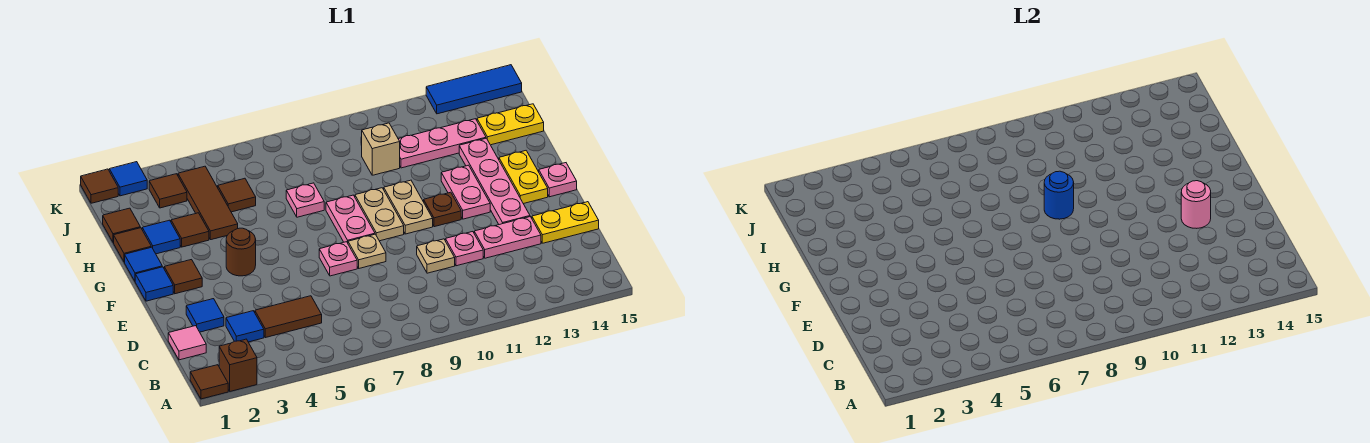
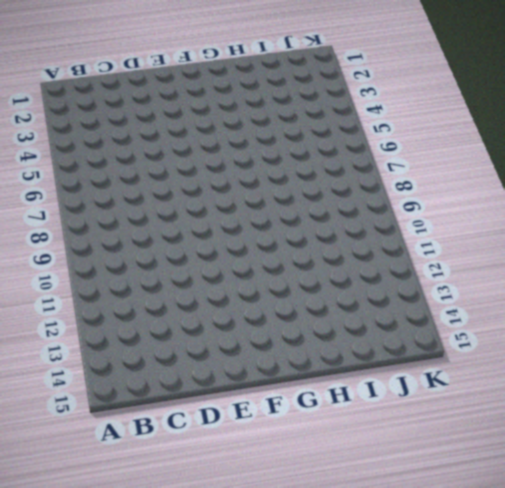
none -> brown 1x1 tile [190,365,228,399]
none -> brown 1x1 brick [219,339,257,391]
none -> pink 1x1 tile [168,326,206,360]
none -> blue 1x1 tile [226,311,264,342]

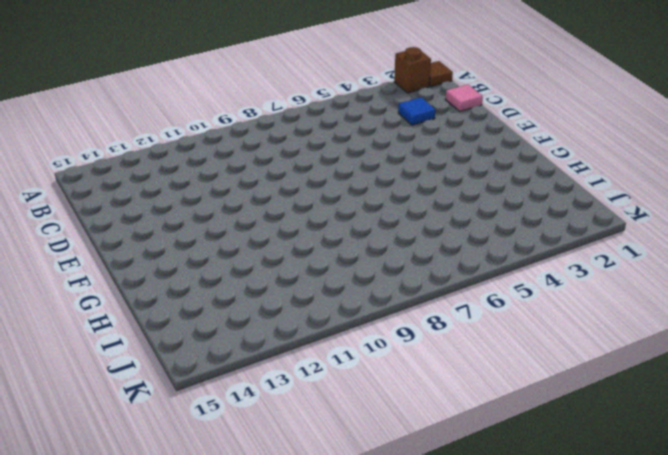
none -> brown 1x2 tile [255,296,322,338]
none -> blue 1x1 tile [186,299,224,332]
none -> tan 1x1 plate [417,239,455,273]
none -> pink 1x1 plate [445,232,483,266]

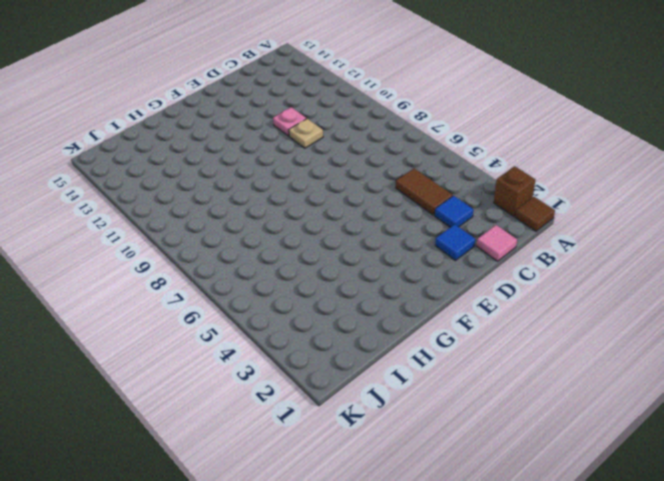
none -> pink 1x2 plate [474,217,541,258]
none -> yellow 1x2 plate [532,202,599,243]
none -> pink 1x1 plate [319,242,357,276]
none -> tan 1x1 plate [348,234,386,268]

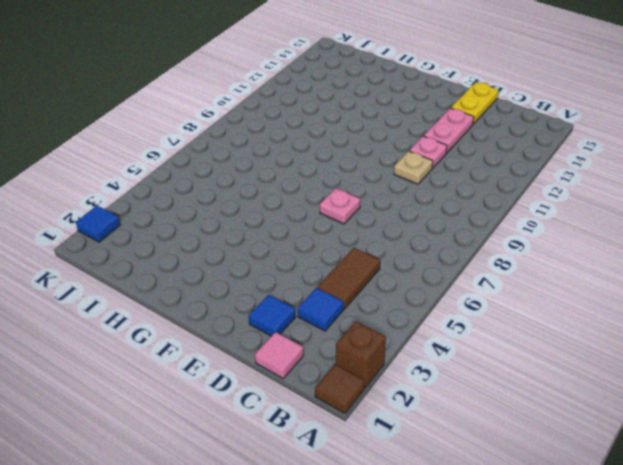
none -> tan 1x1 plate [348,234,386,268]
none -> pink 1x4 plate [459,138,530,225]
none -> blue 1x1 tile [135,267,173,301]
none -> brown 1x1 tile [164,260,202,294]

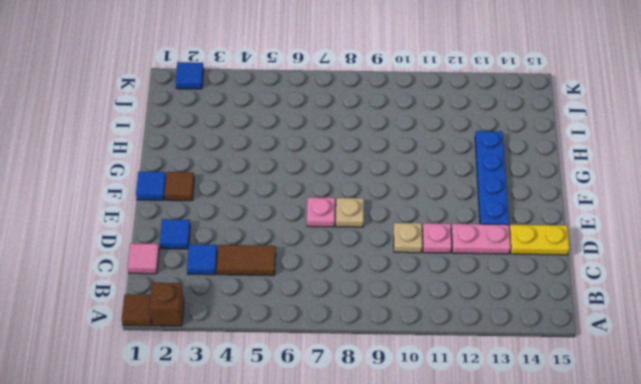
blue 1x4 plate [475,131,509,225] -> pink 1x4 plate [459,138,530,225]
none -> brown 1x1 round brick [226,228,256,276]
none -> pink 1x2 plate [326,195,375,243]
none -> tan 1x2 plate [355,188,404,241]
none -> tan 1x2 plate [384,180,433,234]

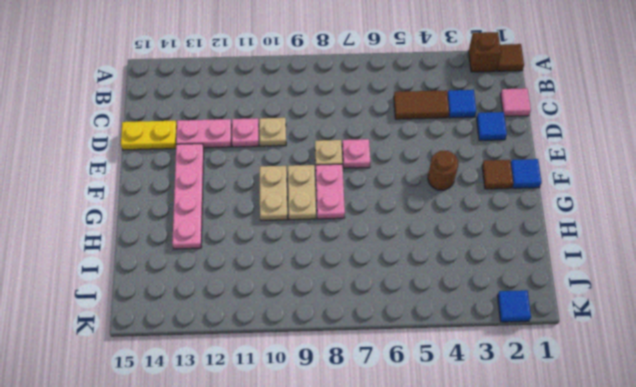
none -> brown 1x1 plate [424,192,461,227]
none -> pink 1x2 plate [441,165,490,219]
none -> yellow 1x2 plate [499,151,548,204]
none -> pink 1x1 plate [539,163,577,197]

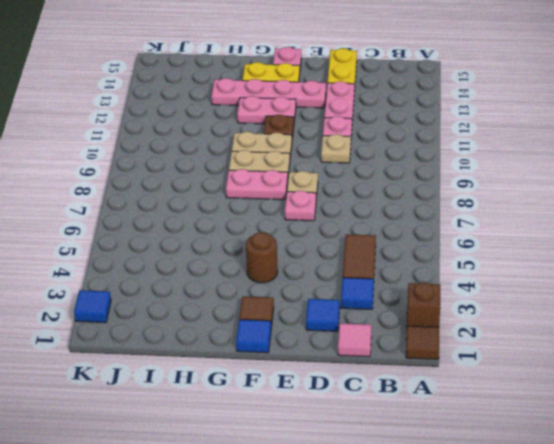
none -> blue 1x1 tile [125,247,162,281]
none -> brown 1x1 tile [114,228,151,262]
none -> blue 1x1 tile [142,220,180,254]
none -> brown 1x1 tile [171,213,209,247]

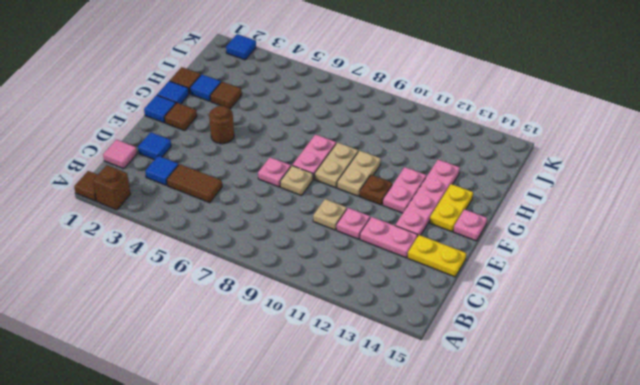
none -> brown 1x3 tile [178,166,238,240]
none -> pink 1x1 plate [286,183,324,217]
none -> brown 1x1 tile [103,208,140,243]
none -> brown 1x1 tile [218,178,256,212]

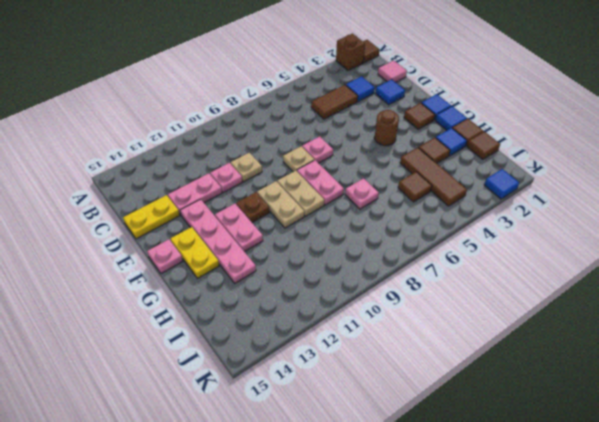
none -> tan 1x1 brick [362,123,400,175]
none -> pink 1x3 plate [399,119,486,168]
none -> yellow 1x2 plate [477,104,544,145]
none -> brown 1x1 tile [149,174,187,208]

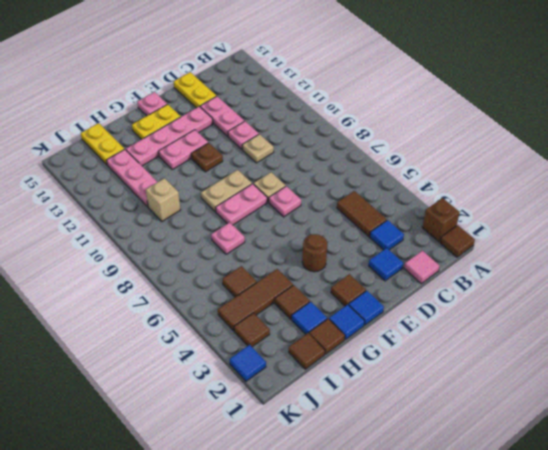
none -> tan 1x2 plate [384,180,433,234]
none -> brown 1x1 tile [81,169,118,203]
none -> blue 1x3 tile [426,65,522,114]
none -> pink 1x1 round brick [1181,181,1211,228]

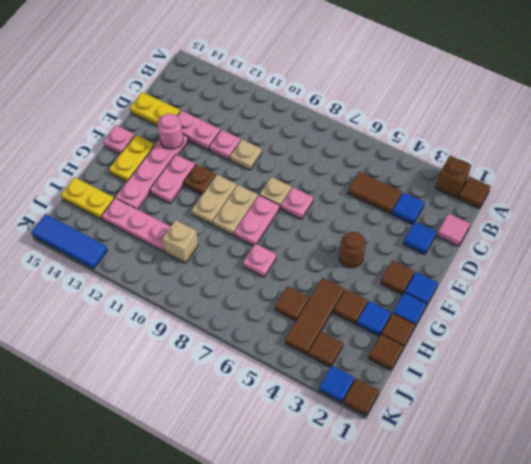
none -> blue 1x1 round brick [1044,171,1074,219]

